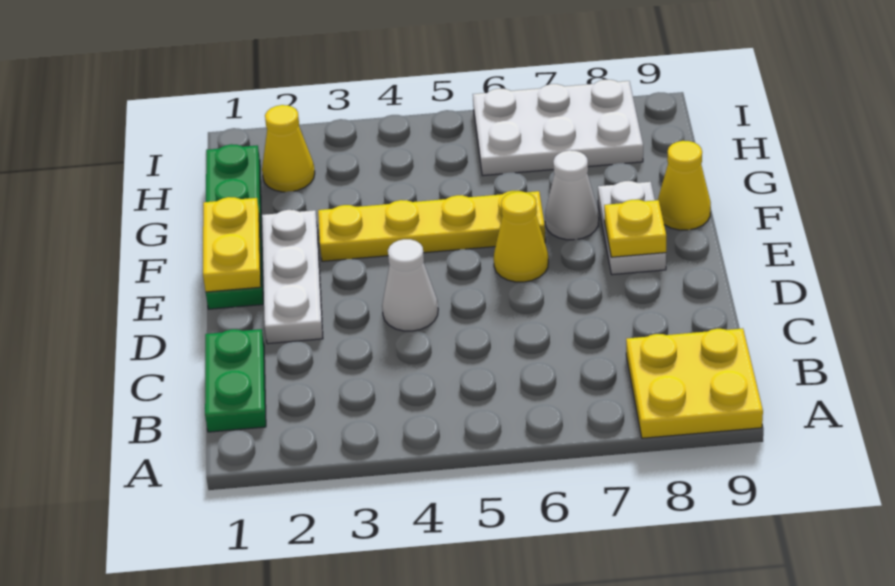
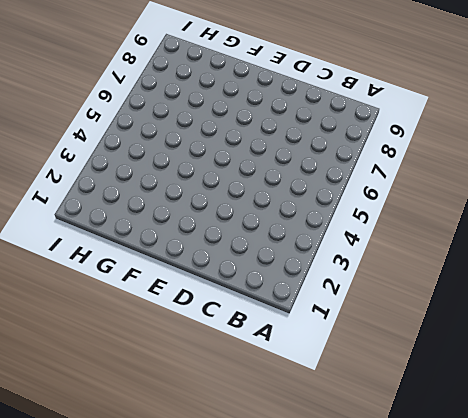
none -> yellow 2x2 plate [626,328,763,438]
none -> green 1x2 plate [205,329,266,432]
none -> white 1x3 plate [262,210,323,344]

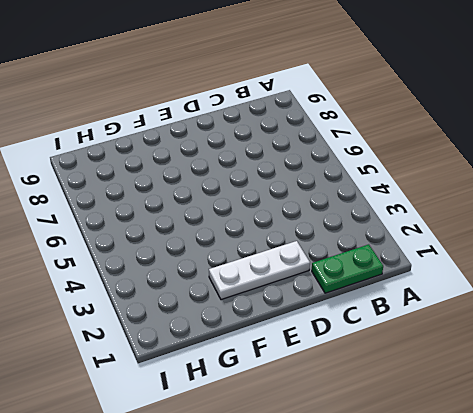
none -> yellow 2x2 plate [626,328,763,438]
none -> white 1x1 cone [382,239,438,331]
none -> green 1x4 plate [206,144,263,309]

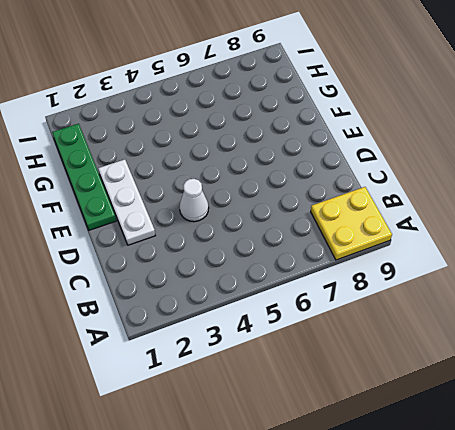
none -> green 1x2 plate [205,329,266,432]
none -> yellow 1x1 cone [494,192,548,282]
none -> white 1x2 plate [598,181,666,275]

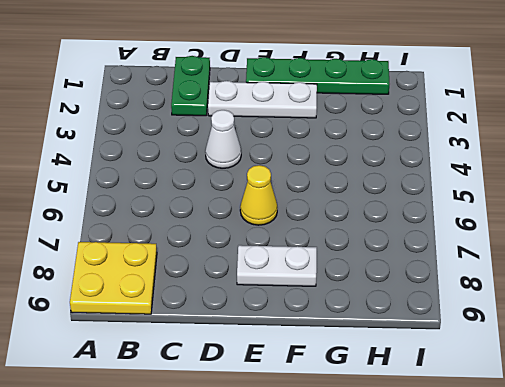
green 1x2 plate [171,56,210,116] -> green 1x2 plate turned to [205,329,266,432]
none -> yellow 1x4 plate [318,191,545,261]
none -> white 1x1 cone [545,150,599,240]
none -> yellow 1x1 cone [658,141,711,230]

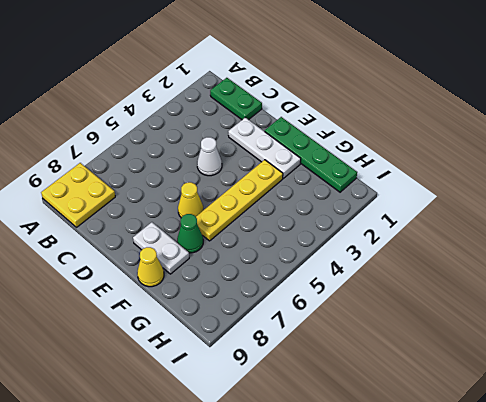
green 1x1 cone [177,214,203,253] -> white 1x1 cone [545,150,599,240]
none -> yellow 1x1 cone [262,105,315,192]
none -> white 2x3 plate [473,80,643,176]
none -> yellow 1x2 plate [203,197,261,292]

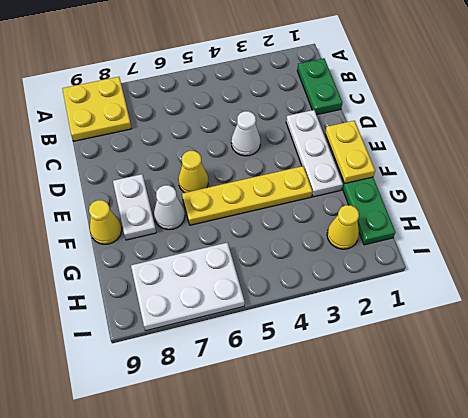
none -> yellow 1x1 plate [604,200,666,257]

